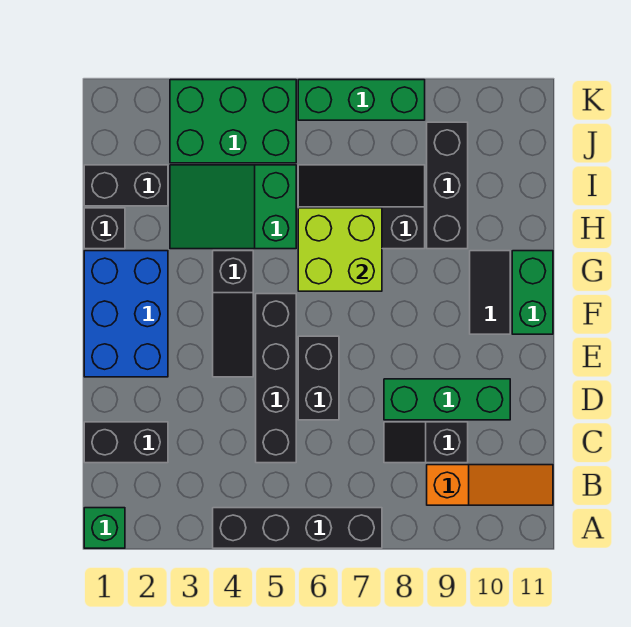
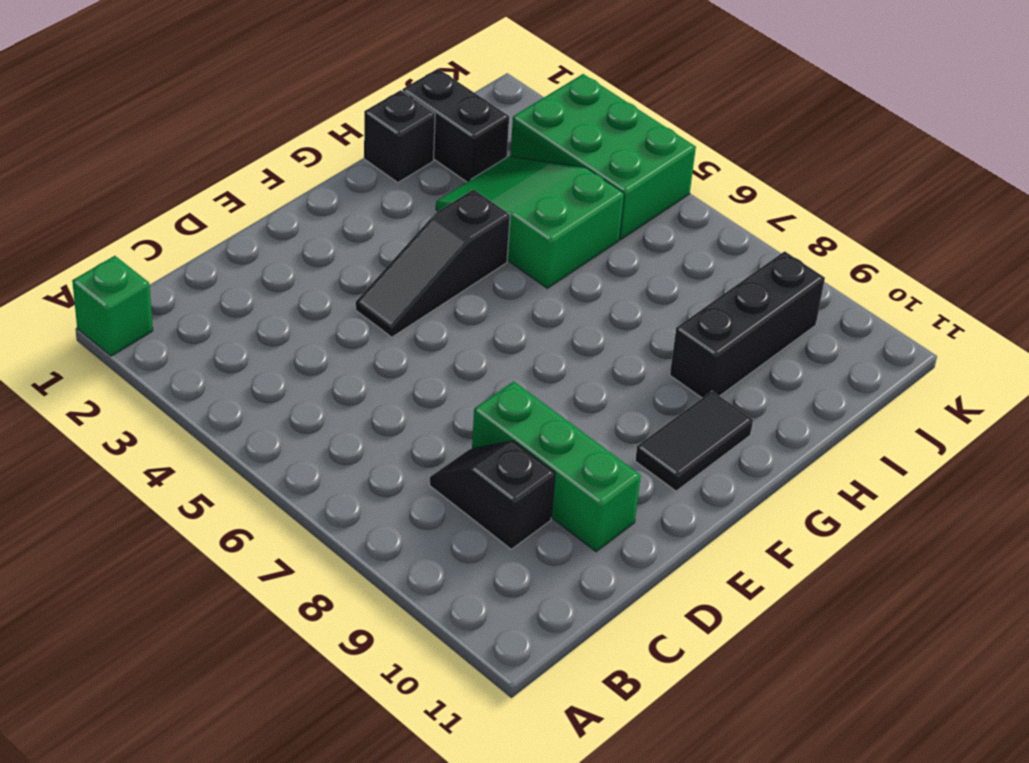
none -> black 1x4 brick [213,508,382,548]
none -> orange 1x3 slope [427,465,553,505]
none -> black 1x2 brick [84,422,168,463]

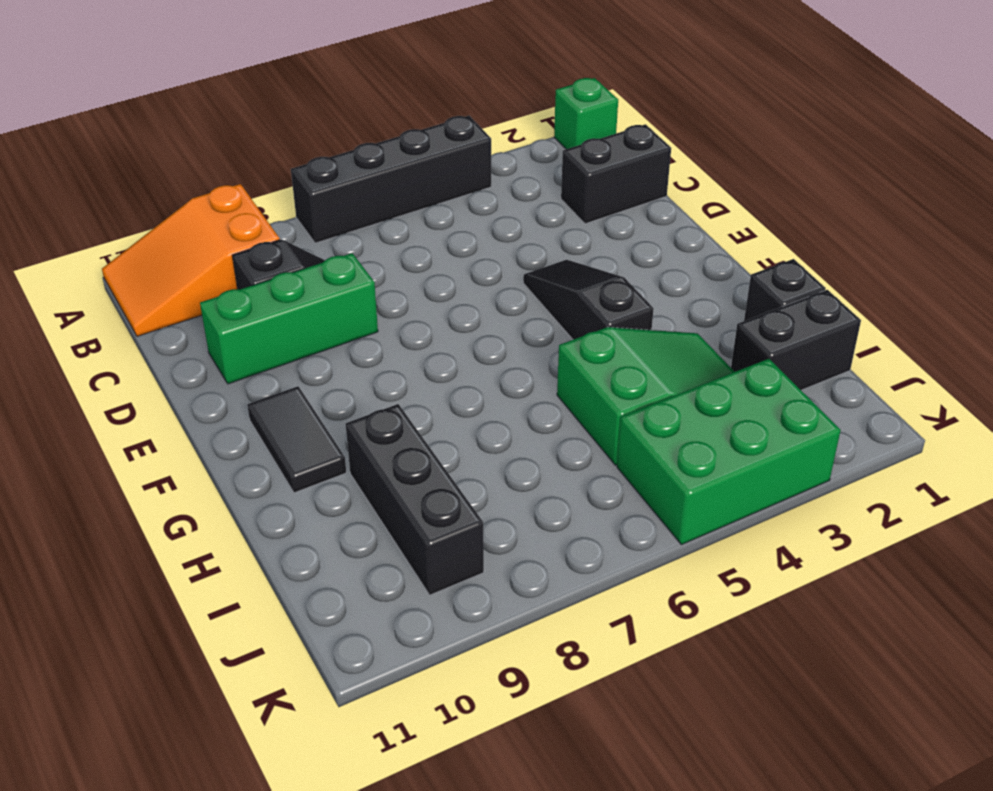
orange 2x3 slope [102,184,280,336] -> orange 1x3 slope [427,465,553,505]
none -> black 1x4 brick [256,294,296,463]
none -> black 1x2 brick [298,336,339,420]
none -> blue 2x3 brick [84,251,168,377]

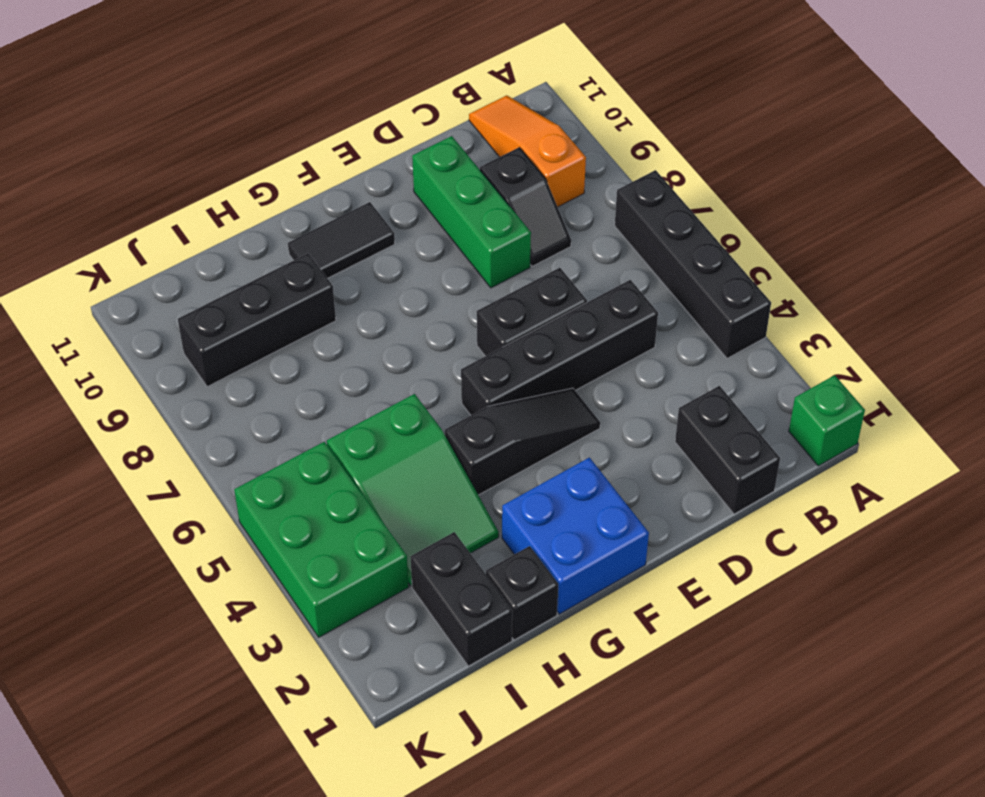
blue 2x2 brick [502,458,649,614] -> blue 2x3 brick [84,251,168,377]
none -> green 1x2 brick [512,251,553,334]
none -> black 2x3 slope [298,165,425,249]
none -> green 1x3 brick [298,80,425,120]

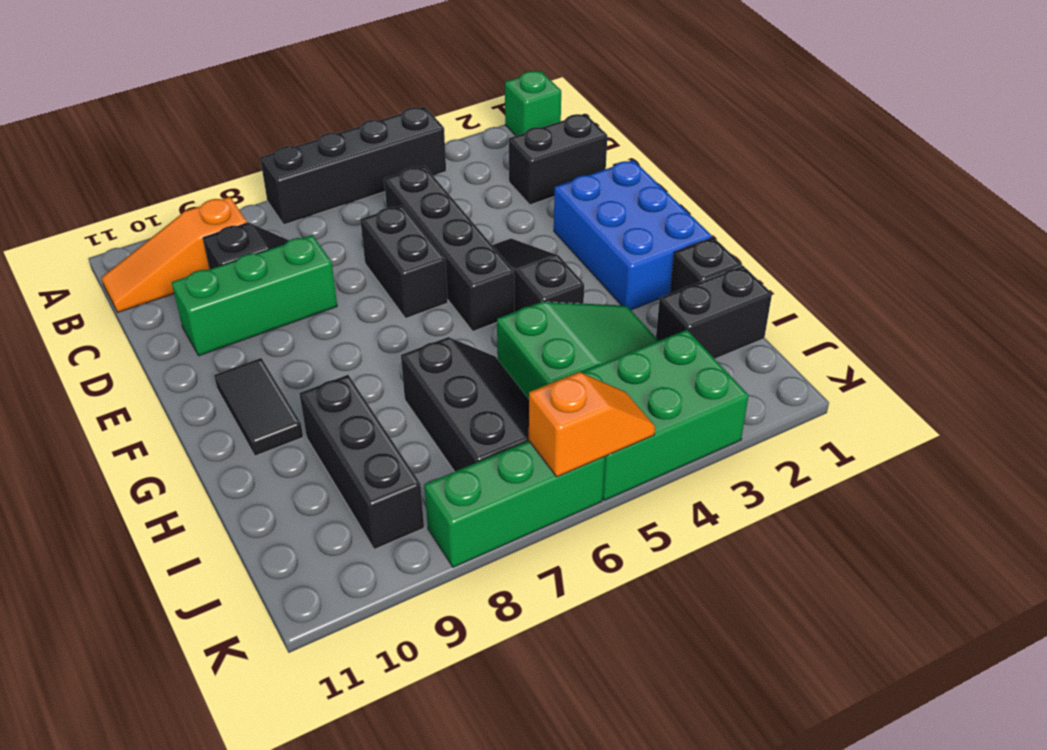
black 2x3 slope [401,337,529,472] -> black 2x3 slope turned to [298,165,425,249]
orange 1x2 slope [529,372,655,477] -> none
none -> green 1x2 brick [512,251,553,334]
none -> lime 2x2 brick [298,208,382,291]

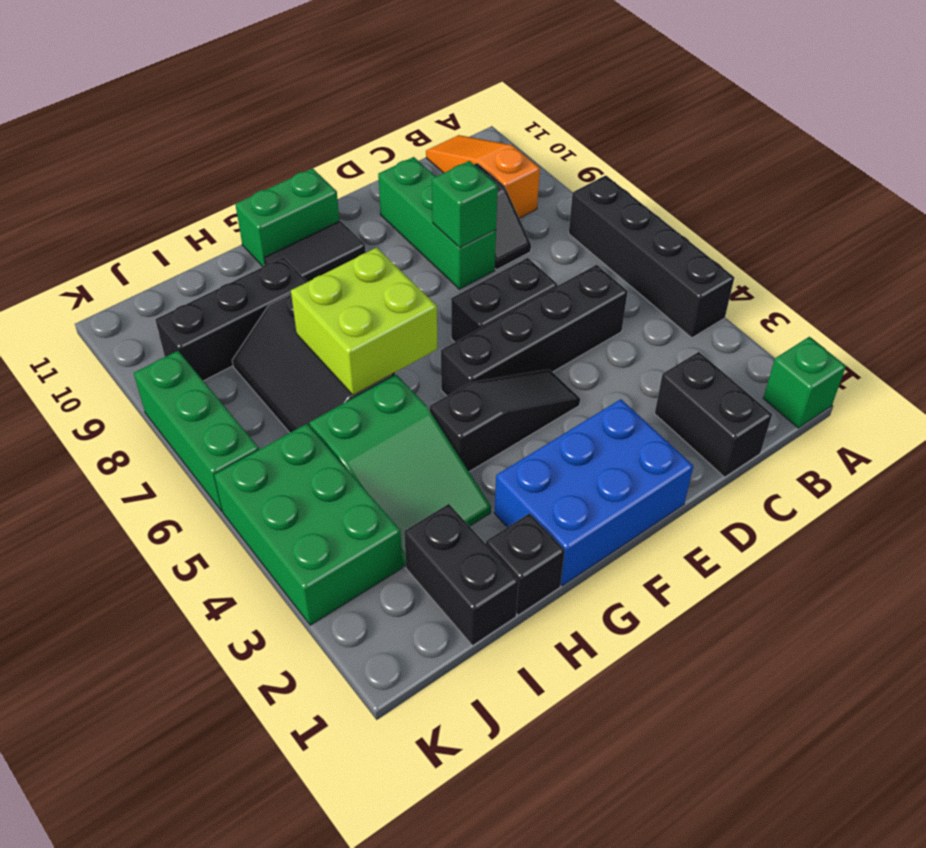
green 1x1 brick [432,161,498,248] -> none

